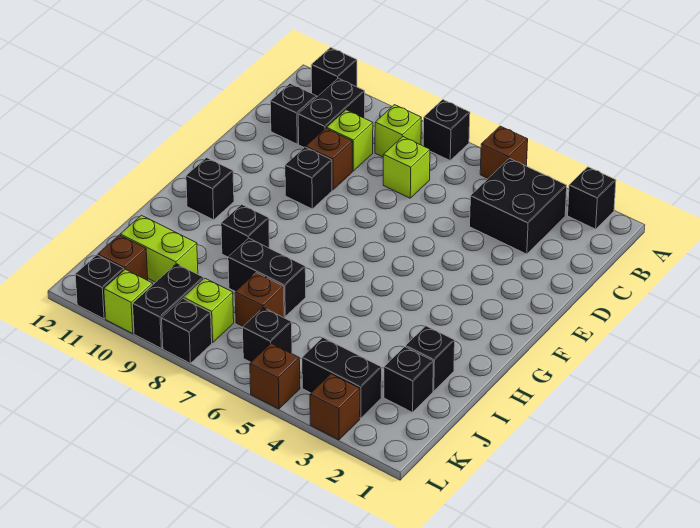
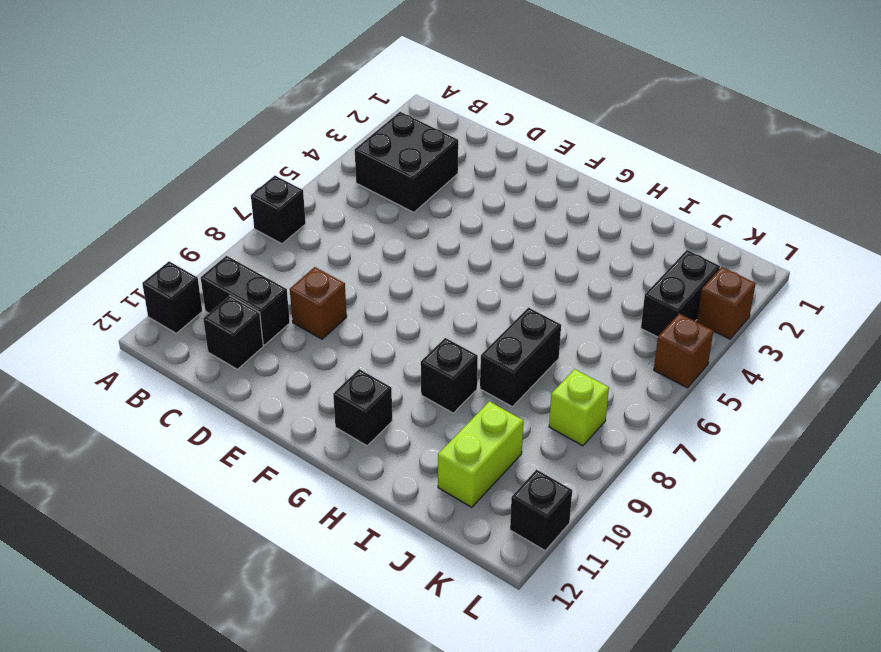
none -> black 1x1 brick [568,167,616,229]
none -> brown 1x1 brick [480,126,528,178]
none -> lime 1x1 brick [375,105,421,157]

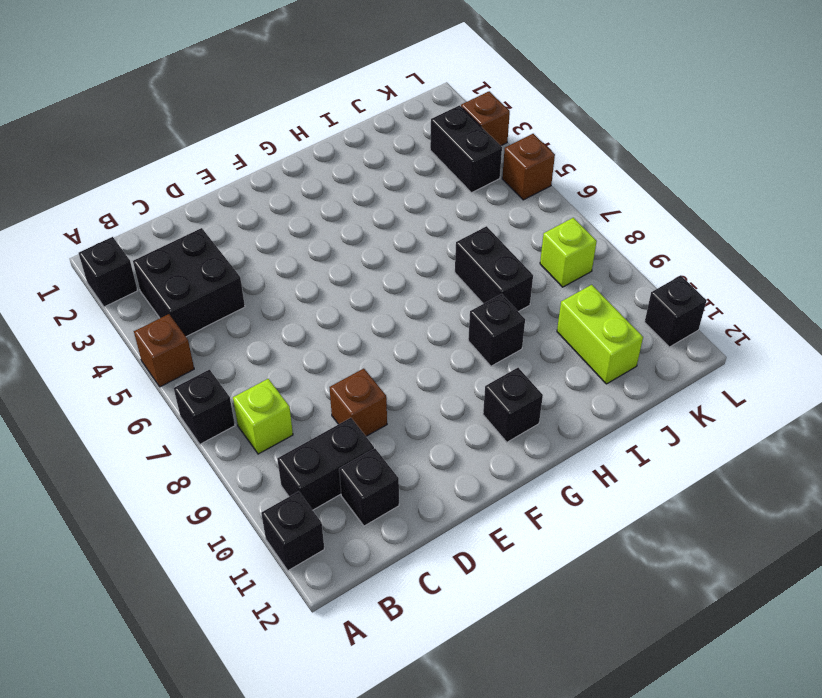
none -> lime 1x1 brick [383,137,430,198]
none -> lime 1x1 brick [326,110,373,171]
none -> black 1x1 brick [285,147,332,209]

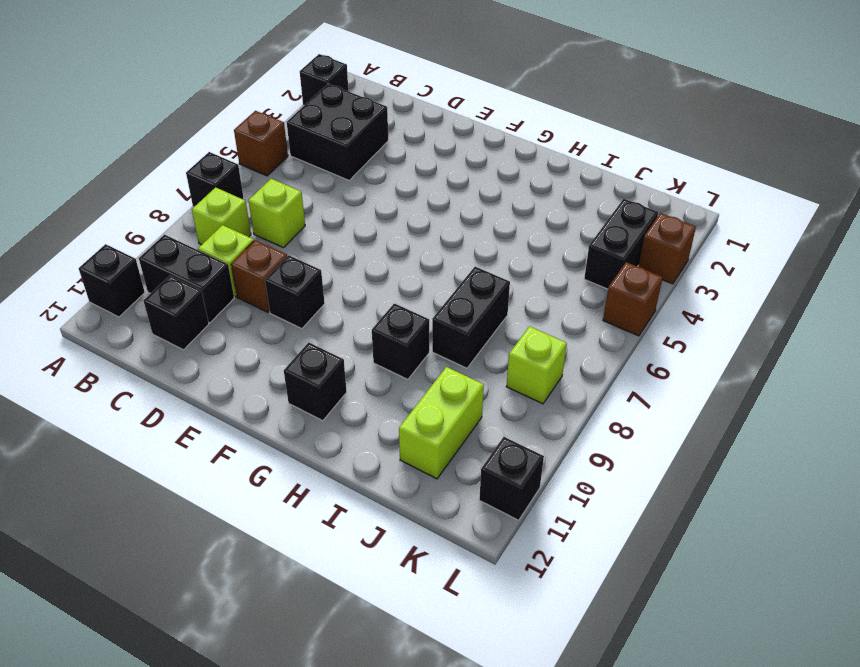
none -> black 1x1 brick [406,326,455,391]
none -> black 1x1 brick [384,347,433,412]
none -> brown 1x1 brick [235,273,284,326]

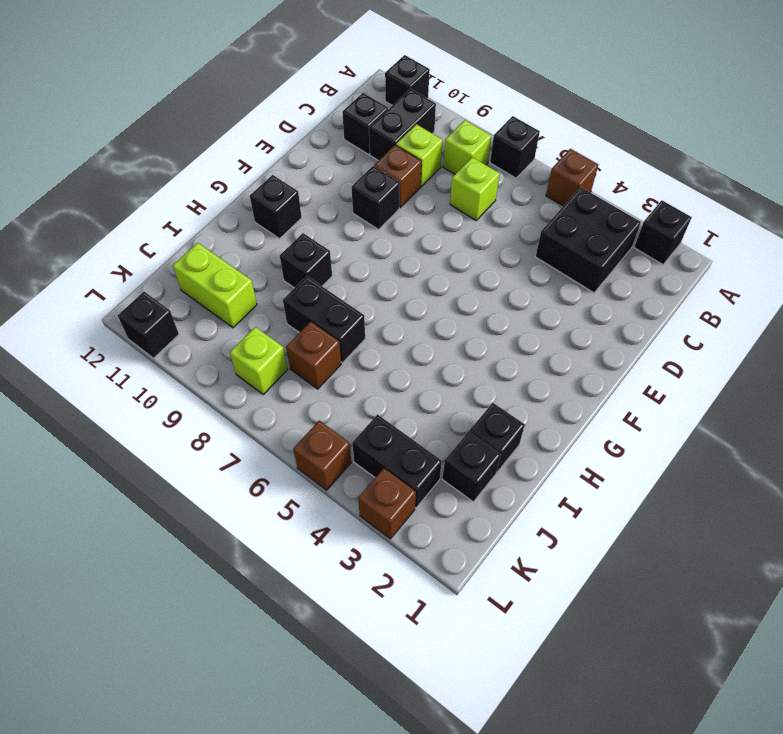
none -> black 1x1 brick [243,308,292,362]
none -> black 1x2 brick [133,264,204,348]
none -> brown 1x1 brick [98,235,148,280]

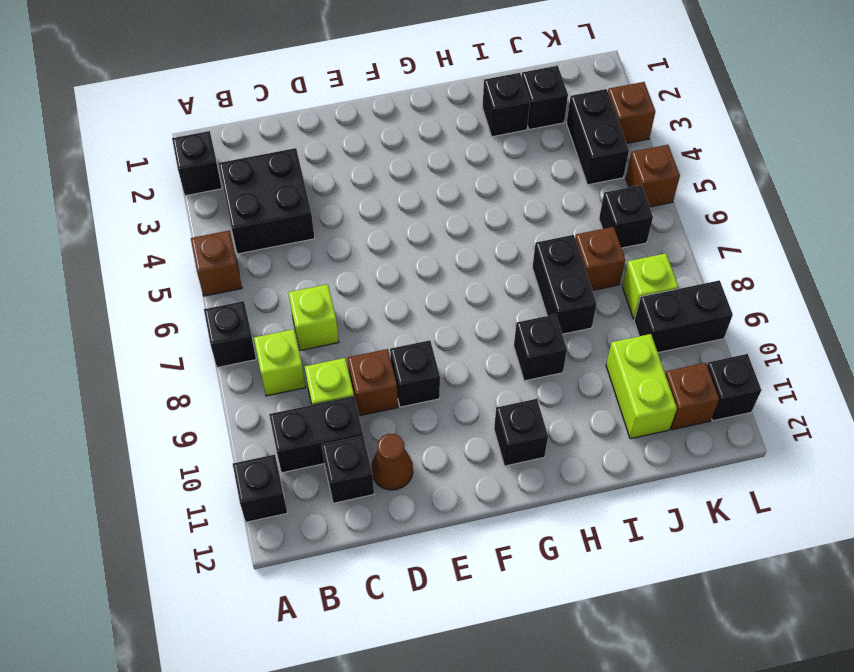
brown 1x1 cone [371,434,413,490] -> none
none -> black 1x1 brick [162,299,212,363]
none -> lime 1x1 brick [104,269,153,333]

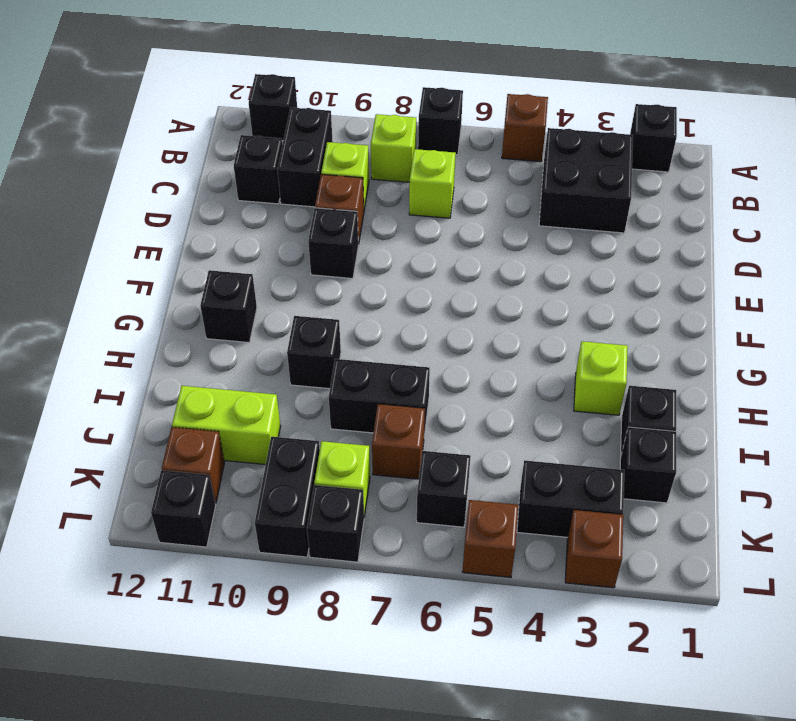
lime 1x1 brick [574,341,628,415] -> lime 1x1 brick moved to [104,269,153,333]

